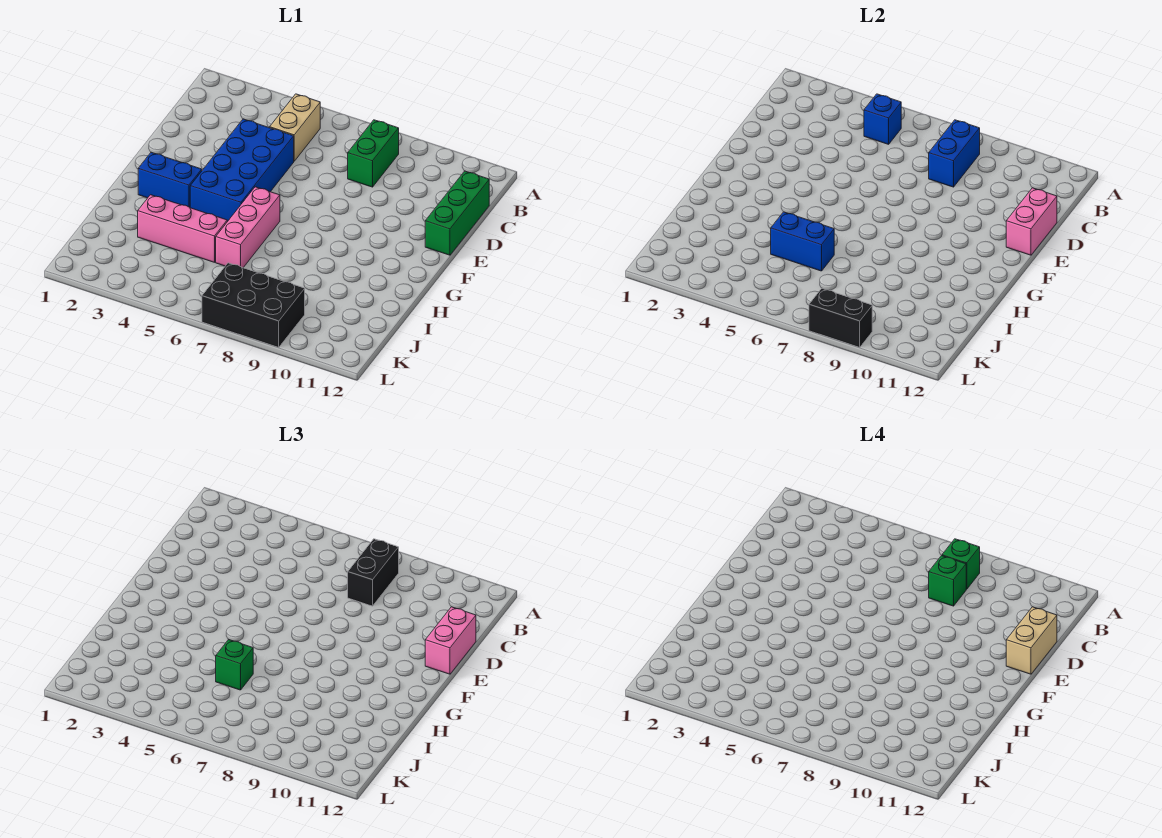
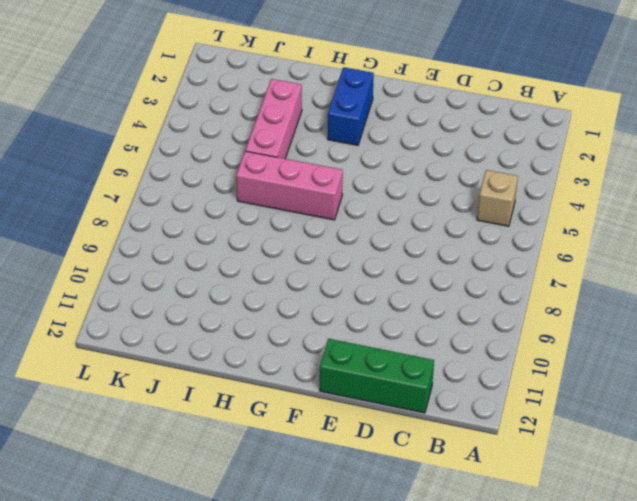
tan 1x1 brick [477,170,518,226] -> tan 1x2 brick [270,94,320,161]
none -> green 1x2 brick [348,120,399,187]
none -> blue 2x4 brick [190,119,294,222]
none -> black 2x3 brick [202,263,305,347]

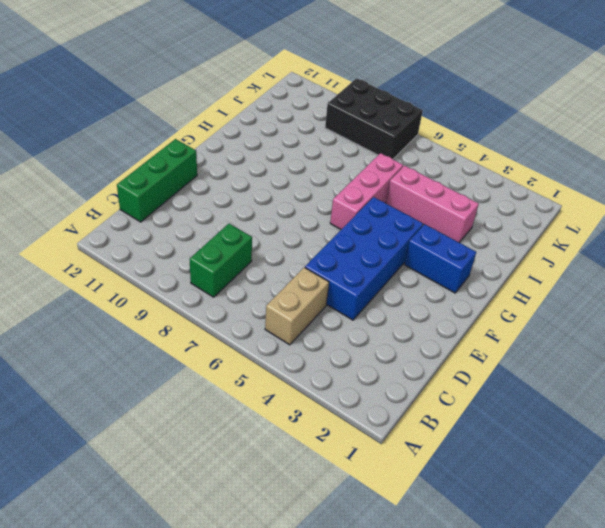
none -> blue 1x1 brick [864,94,901,144]
none -> blue 1x2 brick [929,120,980,187]
none -> pink 1x2 brick [1006,188,1057,255]

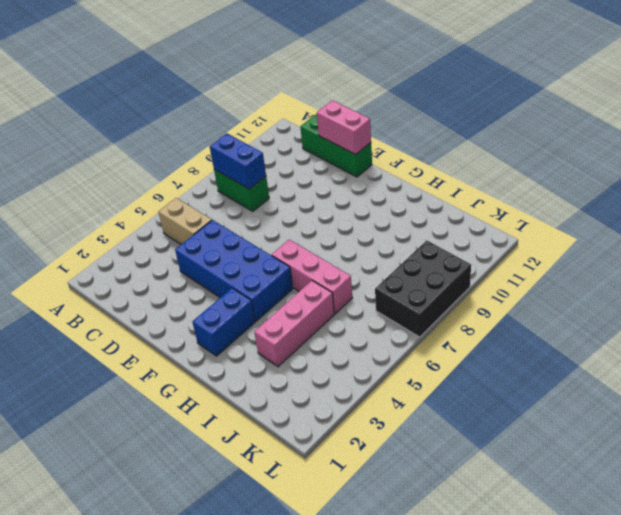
none -> blue 1x1 brick [864,94,901,144]
none -> blue 1x2 brick [771,212,834,271]
none -> black 1x2 brick [809,289,872,347]

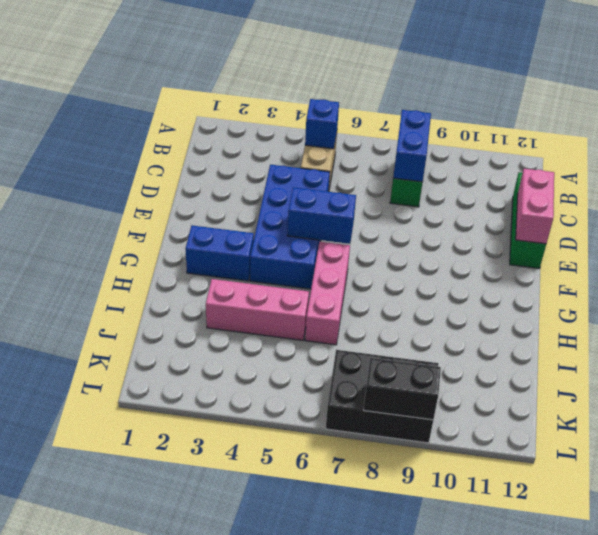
blue 1x2 brick [287,187,356,244] -> blue 1x2 brick moved to [771,212,834,271]
none -> black 1x2 brick [348,539,399,606]
none -> pink 1x2 brick [425,607,476,674]
none -> green 1x1 brick [216,640,253,690]

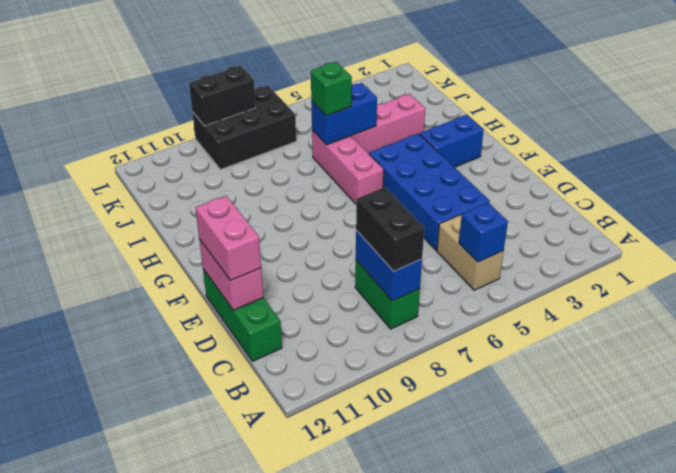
none -> green 1x1 brick [942,539,980,589]
none -> green 1x1 brick [929,556,966,606]
none -> tan 1x2 brick [1006,607,1057,674]

